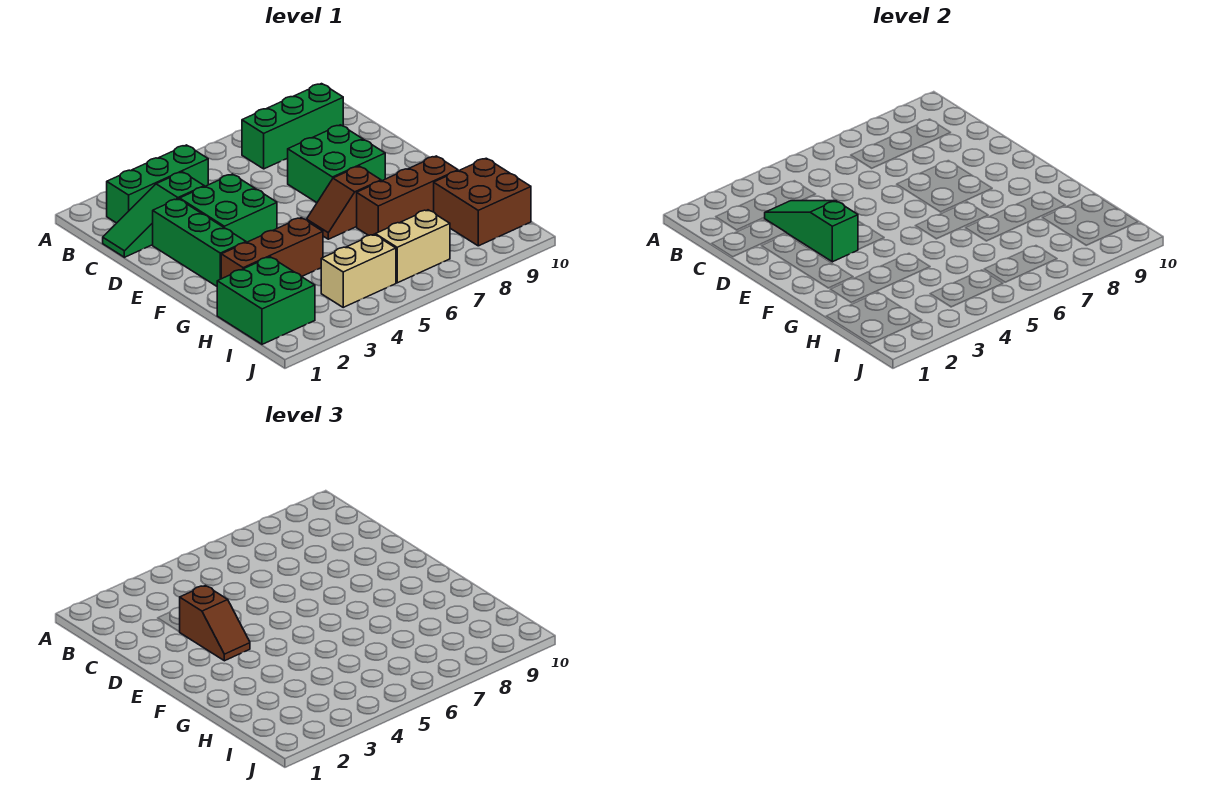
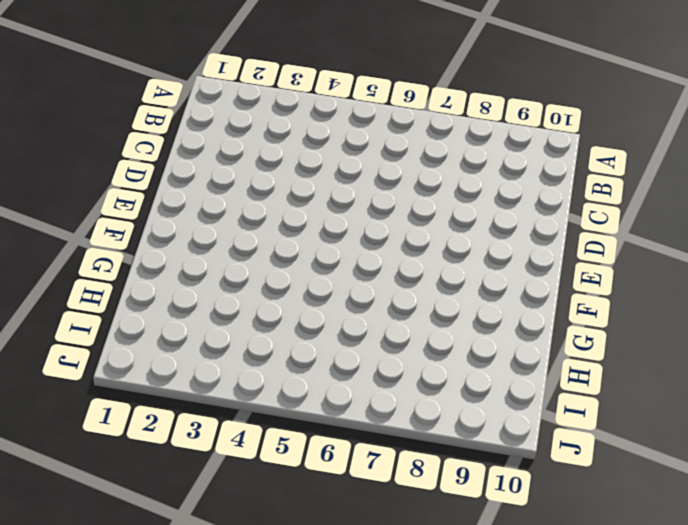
none -> green 1x3 brick [106,145,208,223]
none -> green 1x3 brick [242,84,343,169]
none -> green 1x3 slope [103,172,204,257]

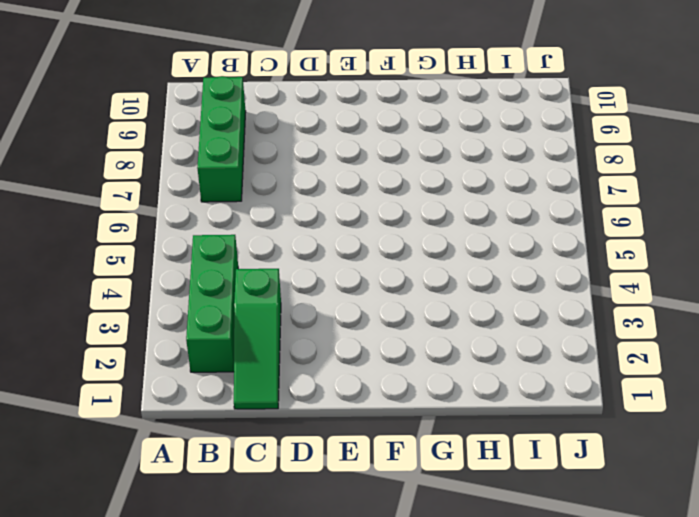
none -> green 1x3 brick [153,199,246,286]
none -> green 2x2 brick [180,174,277,242]
none -> green 2x2 brick [288,125,385,203]

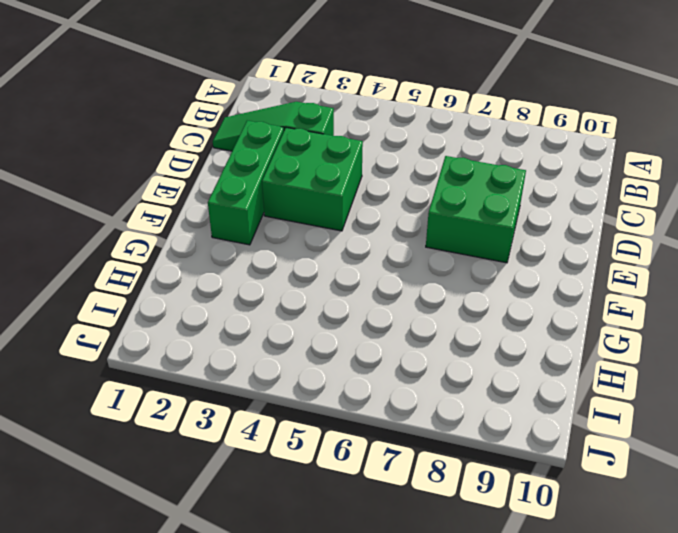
none -> green 1x3 brick [106,145,208,223]
none -> green 1x3 brick [242,84,343,169]
none -> brown 1x2 slope [307,166,381,239]

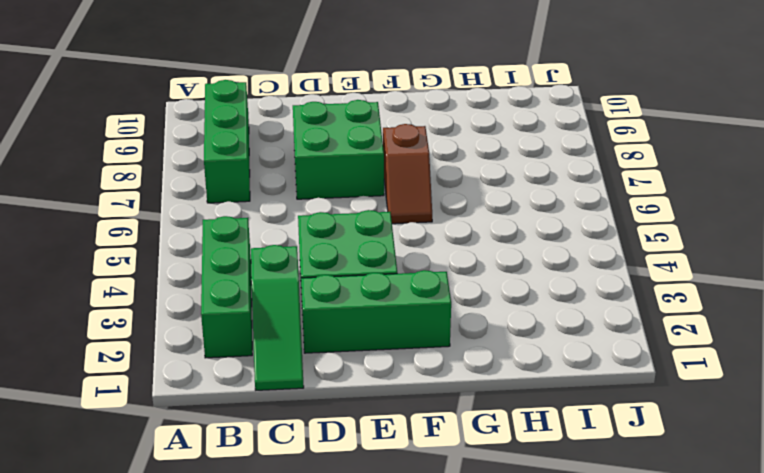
none -> brown 1x3 brick [221,218,323,279]
none -> brown 1x3 brick [357,156,458,235]
none -> green 2x2 brick [217,257,315,344]

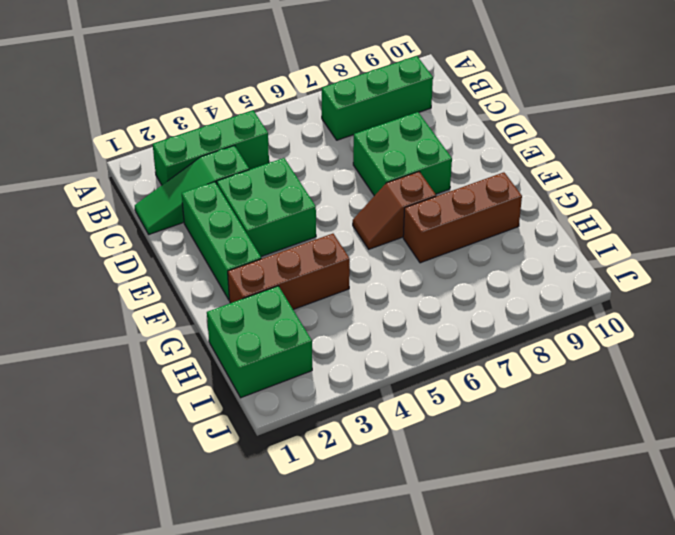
none -> brown 2x2 brick [434,158,531,246]
none -> tan 1x2 brick [321,235,396,307]
none -> tan 1x2 brick [375,210,450,283]

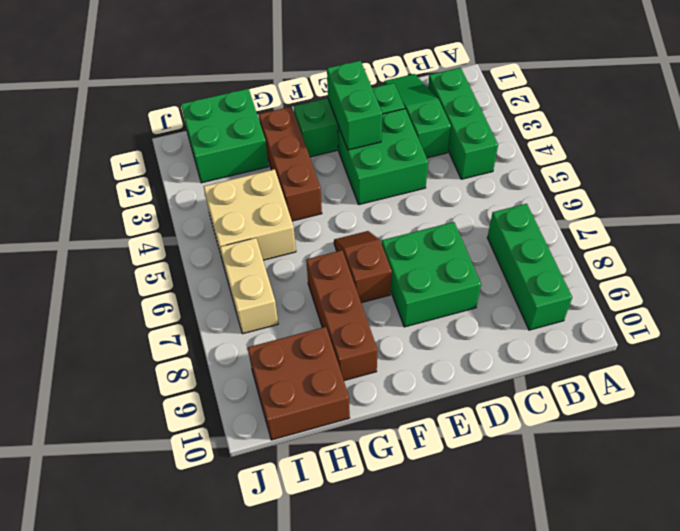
green 1x2 brick [327,61,382,150] -> green 1x3 slope [764,201,858,262]
tan 2x2 brick [204,169,296,265] -> tan 1x2 brick [321,235,396,307]
none -> brown 1x2 slope [180,585,250,661]

